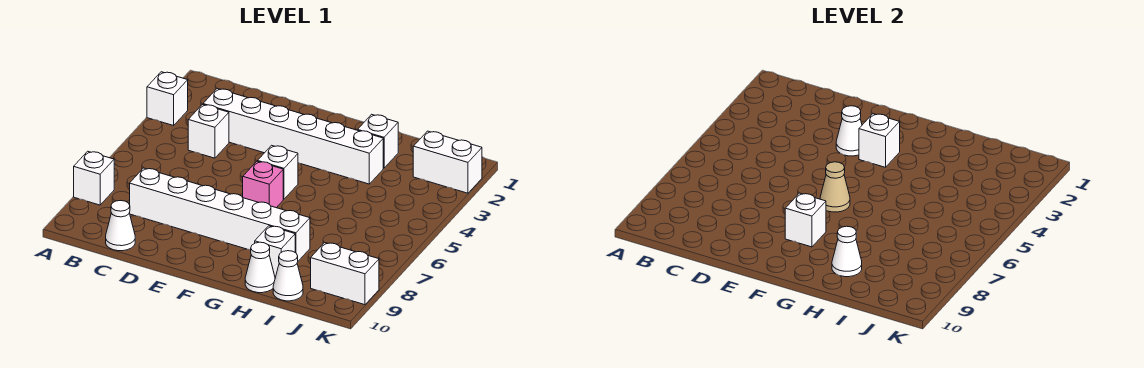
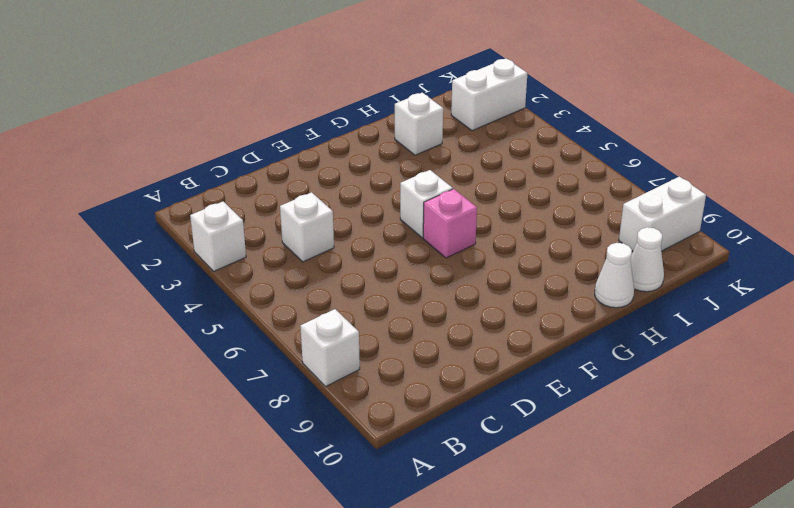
none -> white 1x6 brick [203,89,383,184]
none -> white 1x6 brick [130,168,310,261]
none -> white 1x1 cone [106,201,135,251]

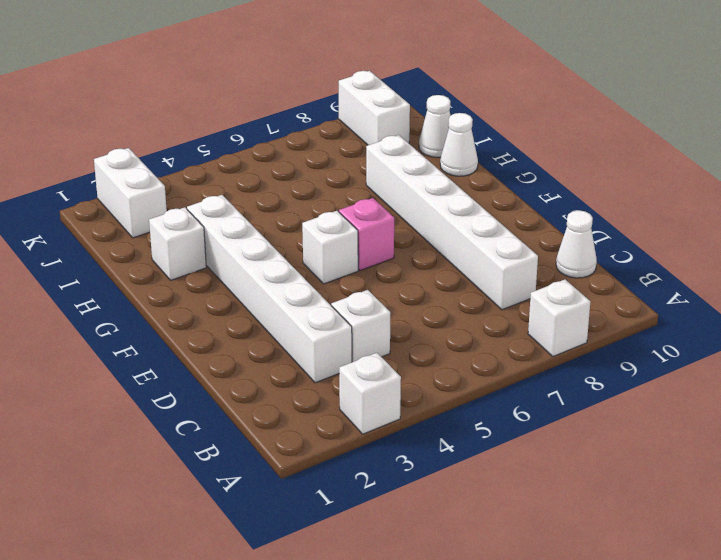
none -> white 1x1 brick [255,226,295,278]
none -> white 1x1 cone [836,106,862,156]
none -> white 1x1 brick [859,114,900,167]

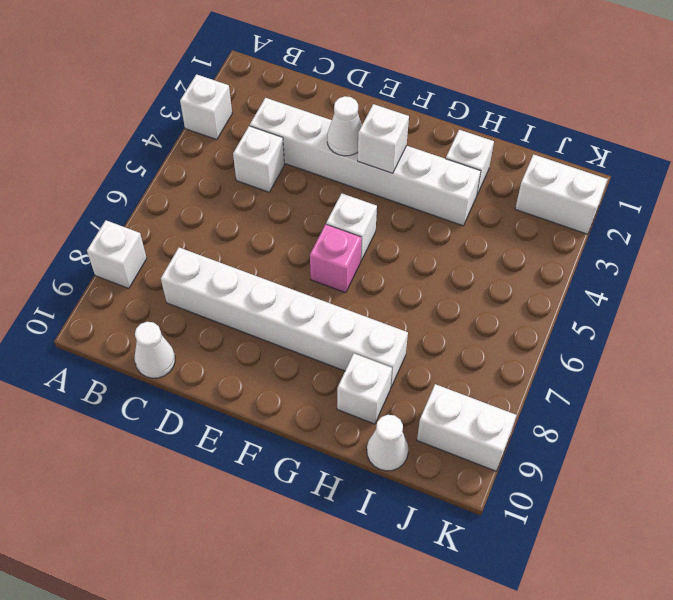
none -> white 1x1 cone [245,242,275,293]
none -> tan 1x1 cone [820,162,850,212]
none -> white 1x1 brick [785,193,826,247]

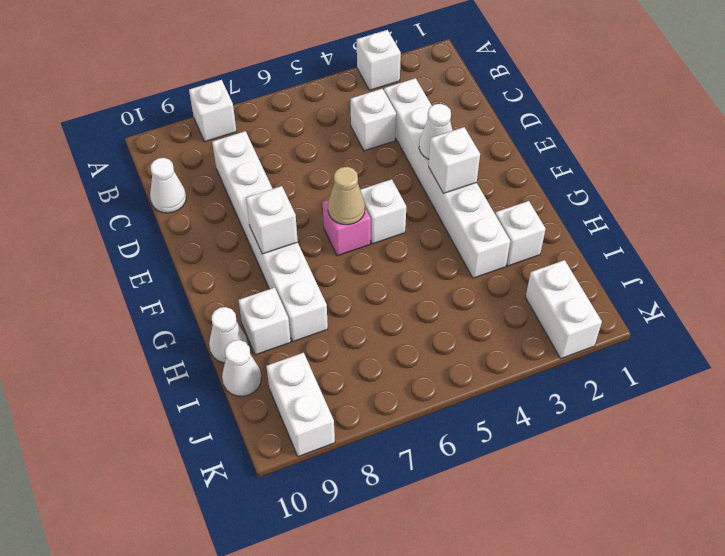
none -> white 1x1 cone [832,226,862,277]

